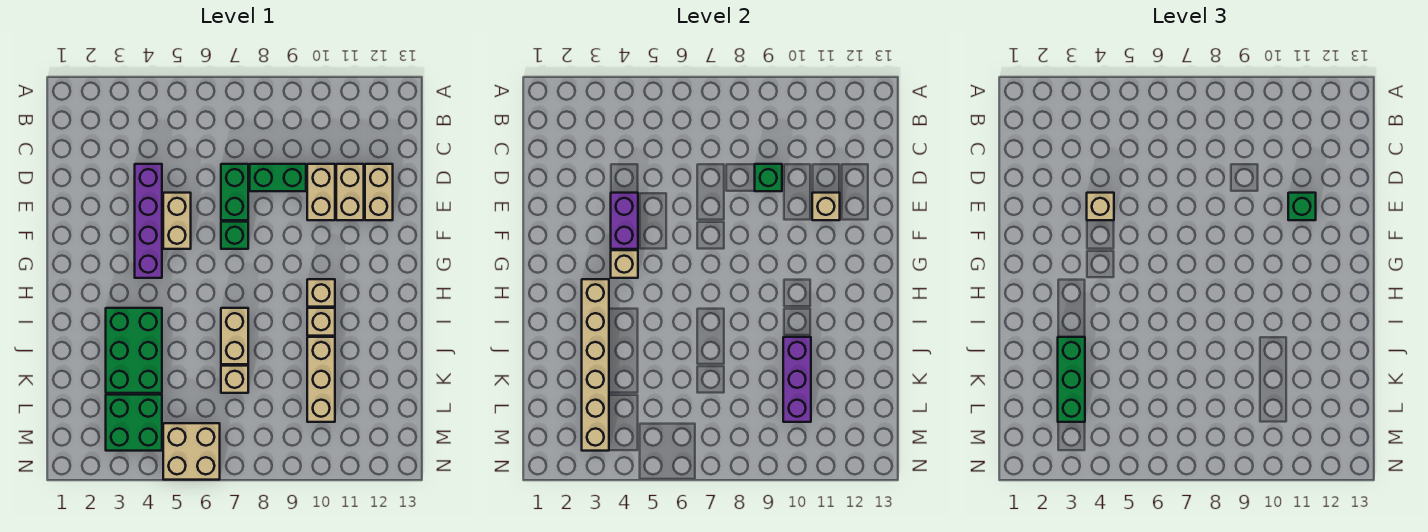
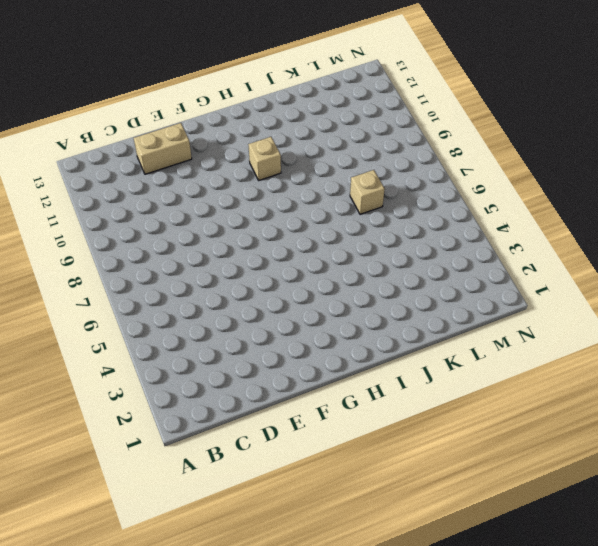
none -> purple 1x4 brick [135,164,162,278]
none -> green 1x2 brick [221,164,248,220]
none -> green 1x2 brick [250,164,306,191]

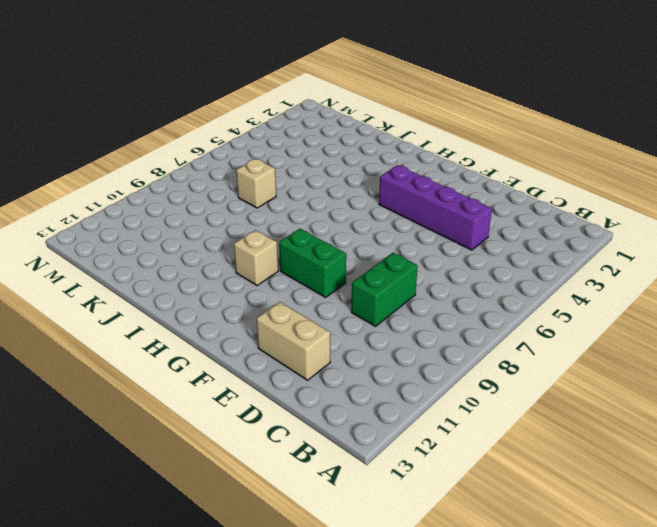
green 1x2 brick [279,229,346,297] -> green 1x2 brick moved to [221,164,248,220]
none -> tan 1x2 brick [307,164,335,220]
none -> tan 1x2 brick [336,164,364,220]
none -> tan 1x2 brick [163,193,191,249]

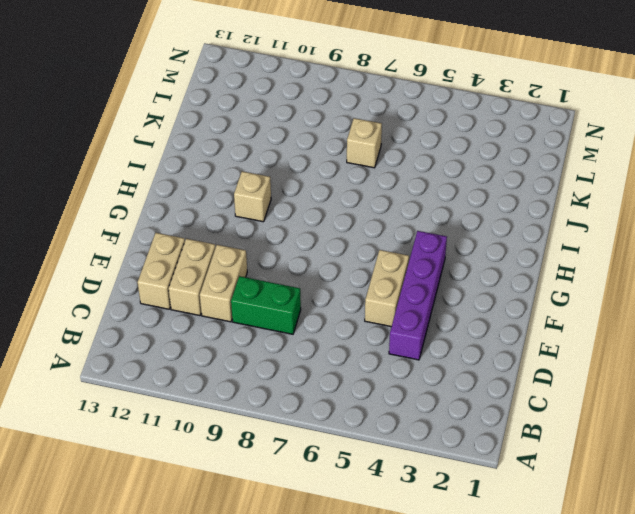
none -> green 1x2 brick [221,164,248,220]
none -> green 1x1 brick [221,222,248,249]
none -> green 2x3 brick [106,308,162,393]

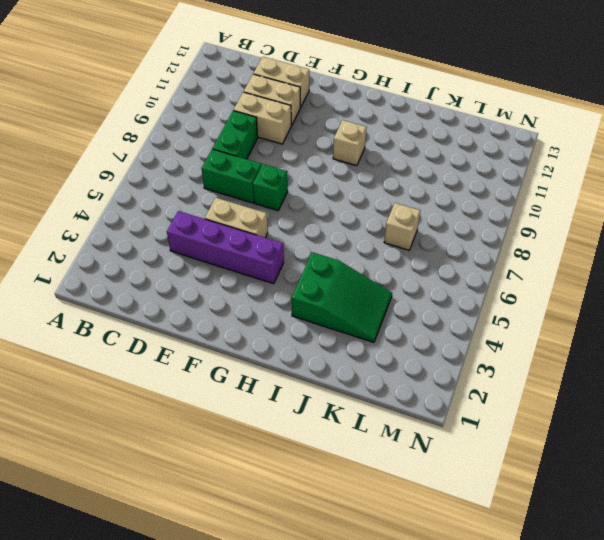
green 2x3 slope [292,252,392,342] -> green 2x3 brick [106,308,162,393]
none -> tan 1x2 brick [221,308,248,364]
none -> tan 1x1 brick [307,308,335,336]
none -> tan 1x3 brick [307,337,335,422]

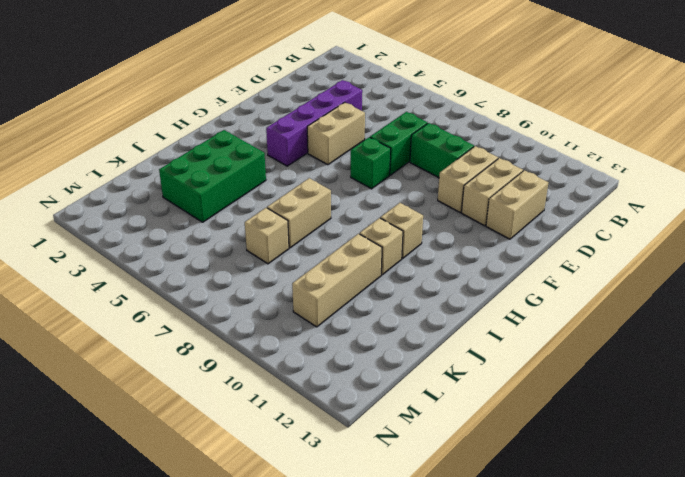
none -> green 2x2 brick [106,395,162,451]
none -> tan 2x2 brick [163,423,220,480]
none -> green 1x1 brick [755,164,782,191]

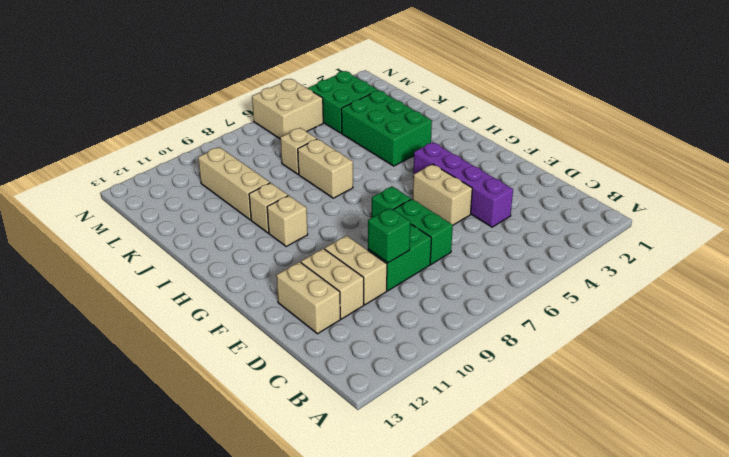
none -> purple 1x2 brick [611,193,638,249]
none -> tan 1x1 brick [812,193,840,220]
none -> tan 1x1 brick [611,250,638,278]

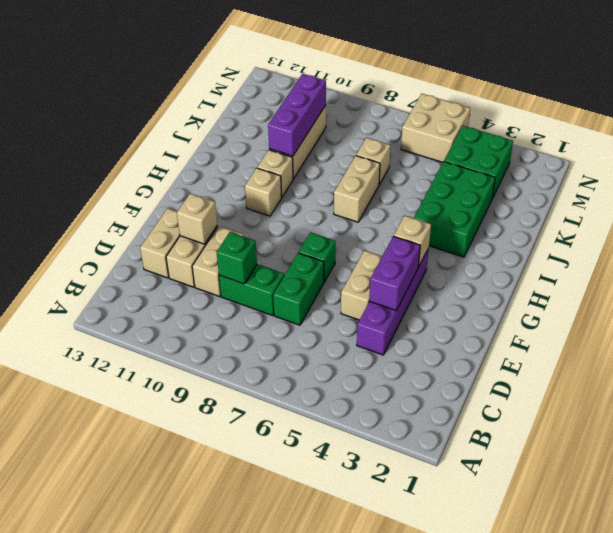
none -> tan 1x6 brick [582,279,609,451]
none -> tan 1x1 brick [1087,193,1114,220]
none -> green 1x1 brick [1288,193,1316,220]

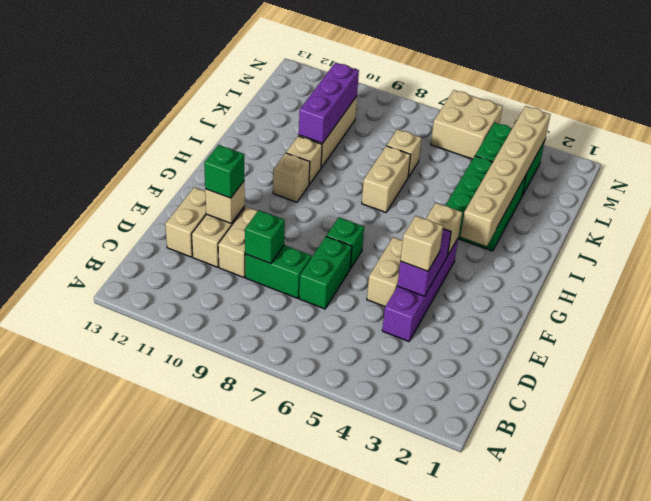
none -> green 1x3 brick [1058,337,1085,422]

